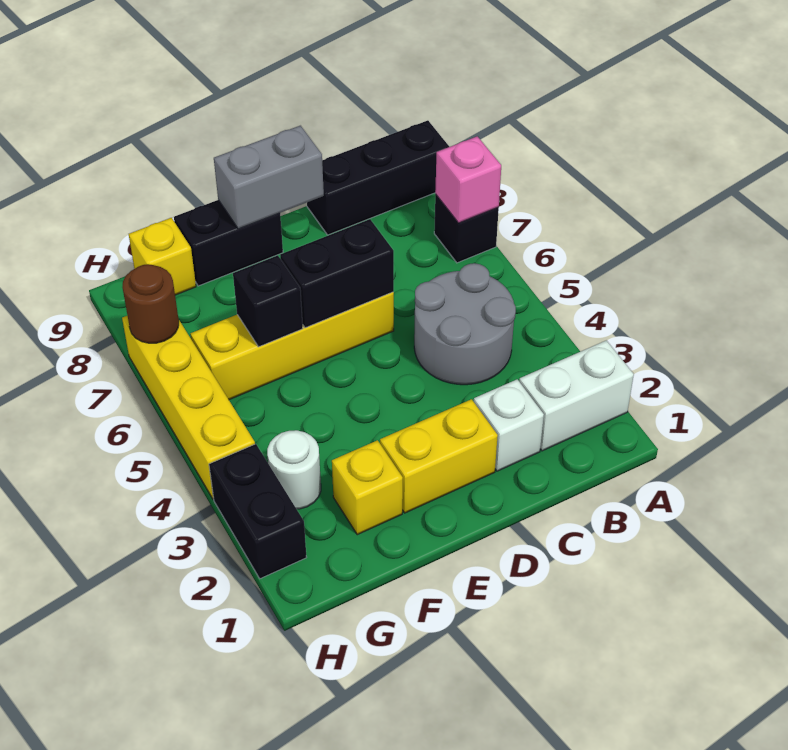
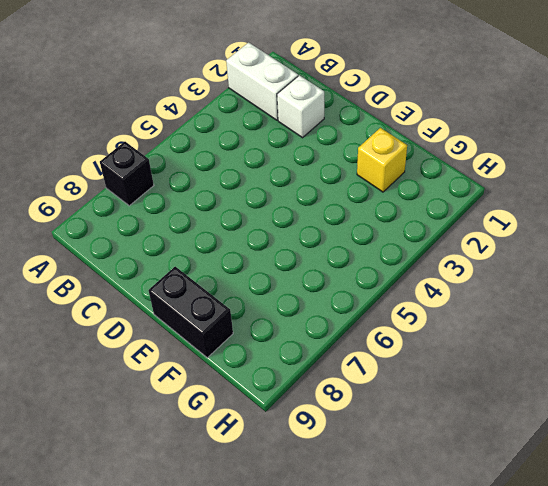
none -> black 1x3 brick [307,120,449,235]
none -> grey 2x2 round brick [414,263,516,385]
none -> yellow 1x2 brick [380,399,498,513]

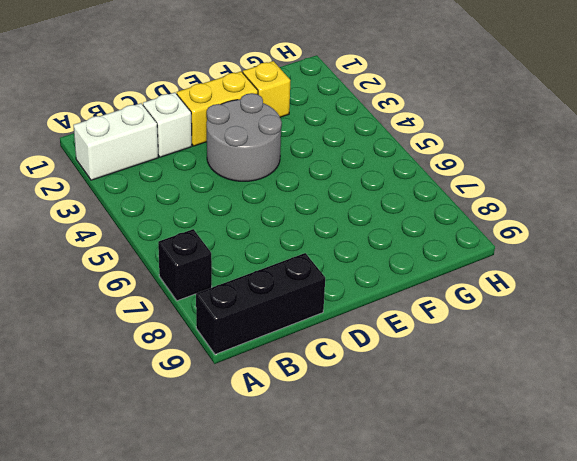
grey 2x2 round brick [207,93,282,181] -> grey 2x2 round brick moved to [414,263,516,385]
none -> yellow 1x4 brick [190,292,394,400]
none -> black 1x2 brick [174,200,283,286]
none -> white 1x1 round brick [267,430,321,509]

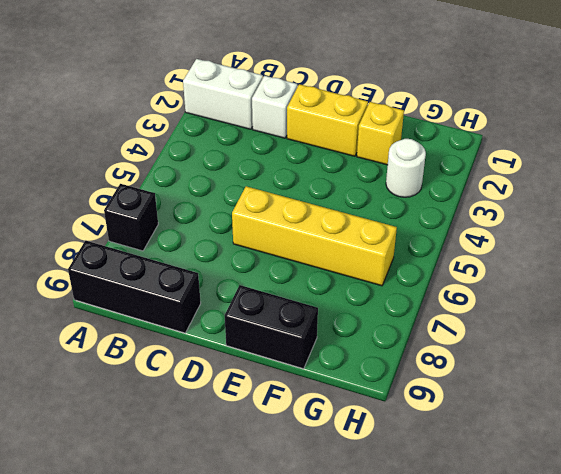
none -> grey 2x2 round brick [414,263,516,385]
none -> yellow 1x1 brick [129,218,196,295]
none -> black 1x2 brick [209,444,307,579]

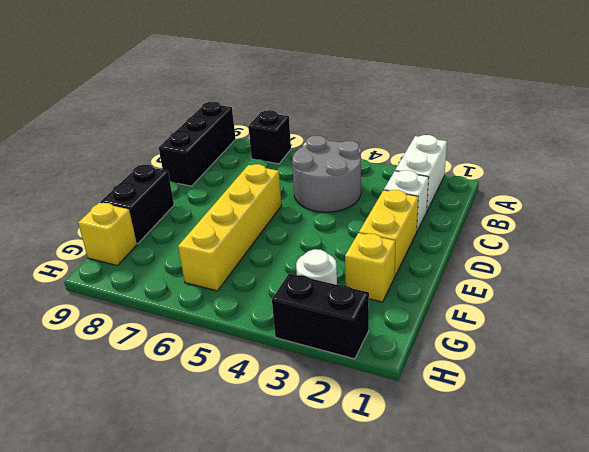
none -> yellow 1x4 brick [122,316,255,499]
none -> pink 1x1 brick [435,136,501,223]
none -> black 1x2 brick [280,219,394,328]

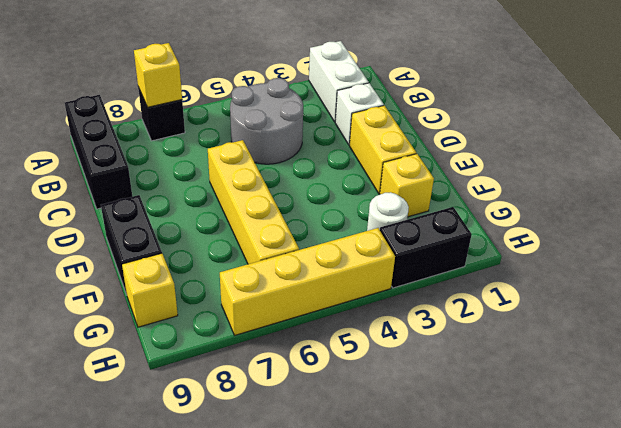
yellow 1x1 brick [134,43,182,107] -> pink 1x1 brick [435,136,501,223]
none -> black 1x2 brick [280,219,394,328]
none -> grey 1x2 brick [214,126,324,229]
none -> black 1x1 brick [233,255,303,347]

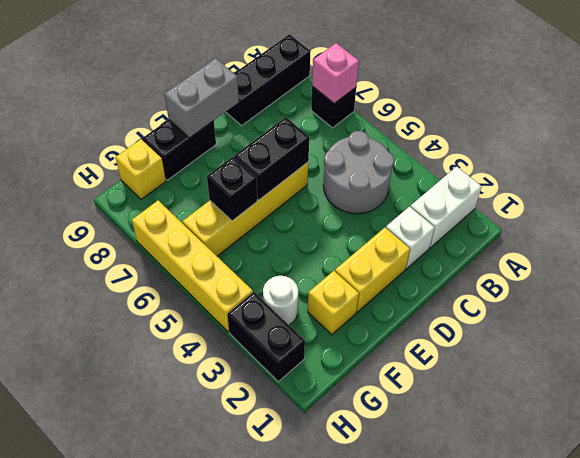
none -> brown 1x1 round brick [122,264,179,343]

